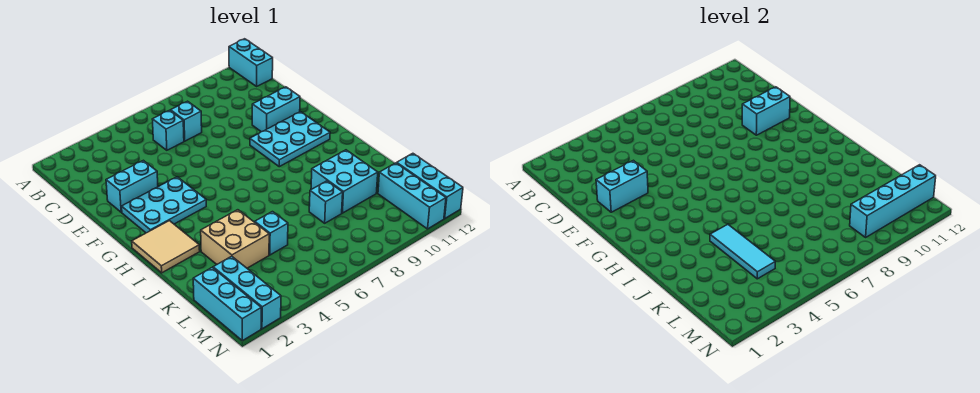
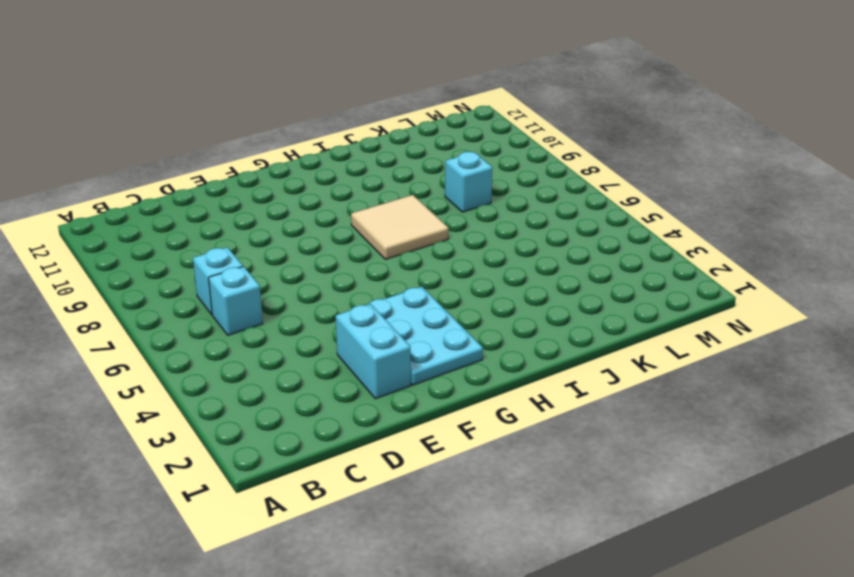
tan 2x2 tile [351,195,448,259] -> tan 2x2 tile moved to [132,221,200,273]
none -> cyan 1x2 brick [229,39,273,86]
none -> cyan 1x2 brick [252,87,300,132]
none -> cyan 2x3 plate [250,112,330,167]

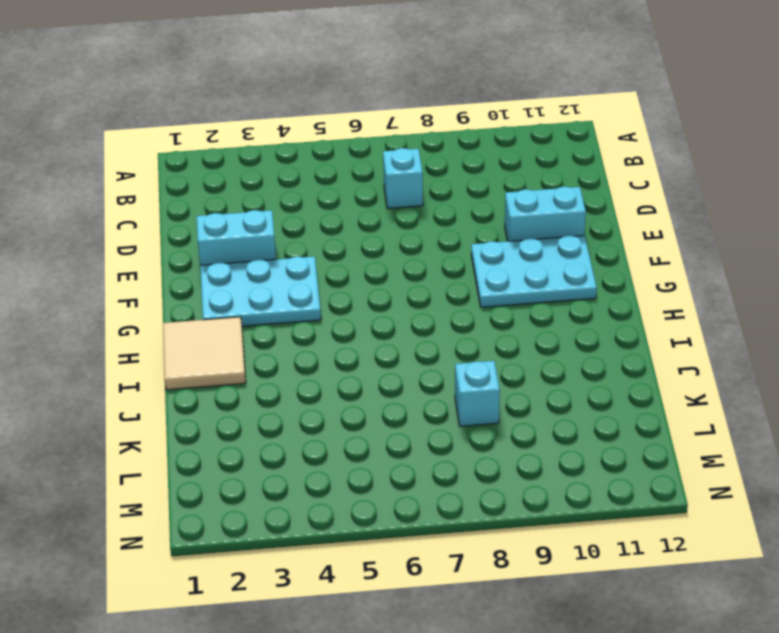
none -> cyan 1x2 brick [229,39,273,86]
none -> cyan 1x1 brick [152,110,184,150]
none -> tan 2x2 brick [201,210,269,268]

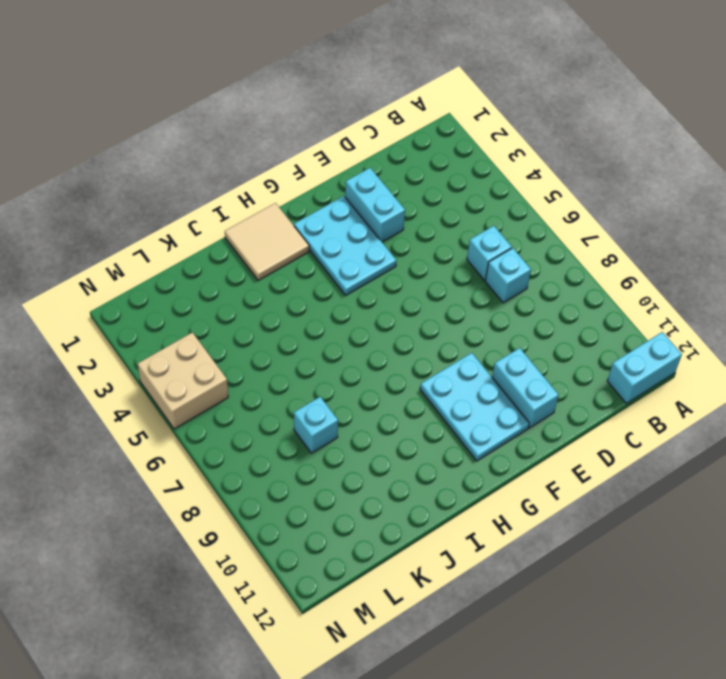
tan 2x2 brick [138,332,228,429] -> tan 2x2 brick moved to [201,210,269,268]
none -> cyan 2x2 brick [311,150,378,213]
none -> cyan 1x1 brick [255,212,288,255]
none -> cyan 1x3 brick [193,268,261,341]

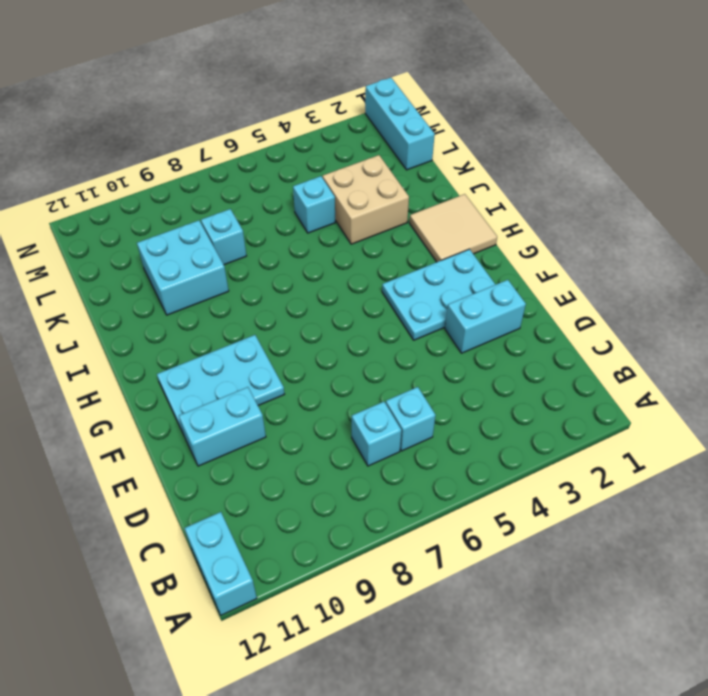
none -> cyan 1x3 brick [213,256,281,329]
none -> cyan 1x3 brick [378,163,446,229]
none -> cyan 1x3 brick [397,153,463,219]

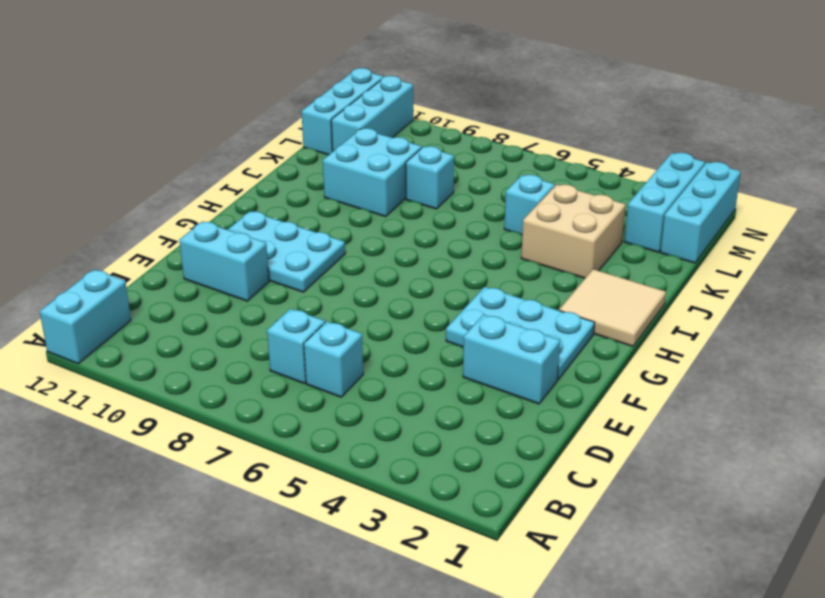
none -> cyan 1x2 brick [596,160,648,212]
none -> cyan 1x2 brick [742,87,790,135]
none -> cyan 1x3 tile [710,224,775,279]

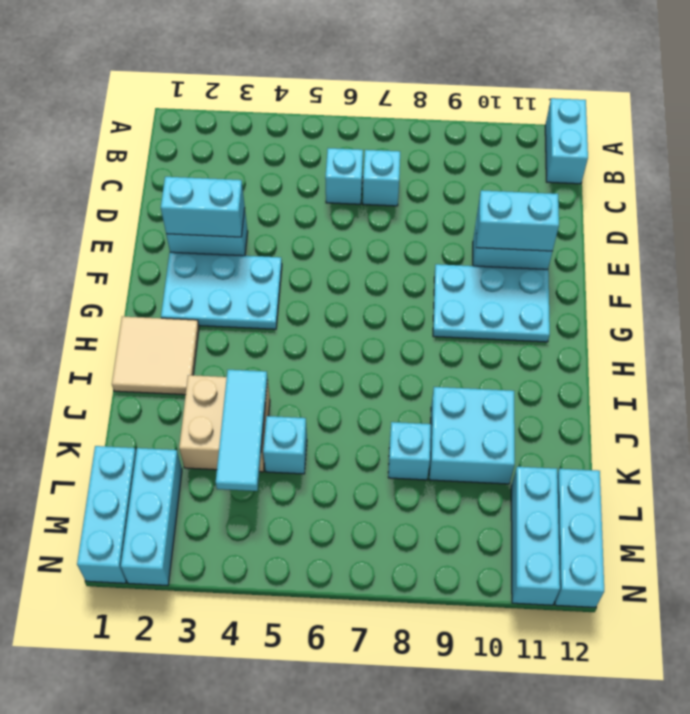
none -> cyan 1x4 brick [850,165,936,237]

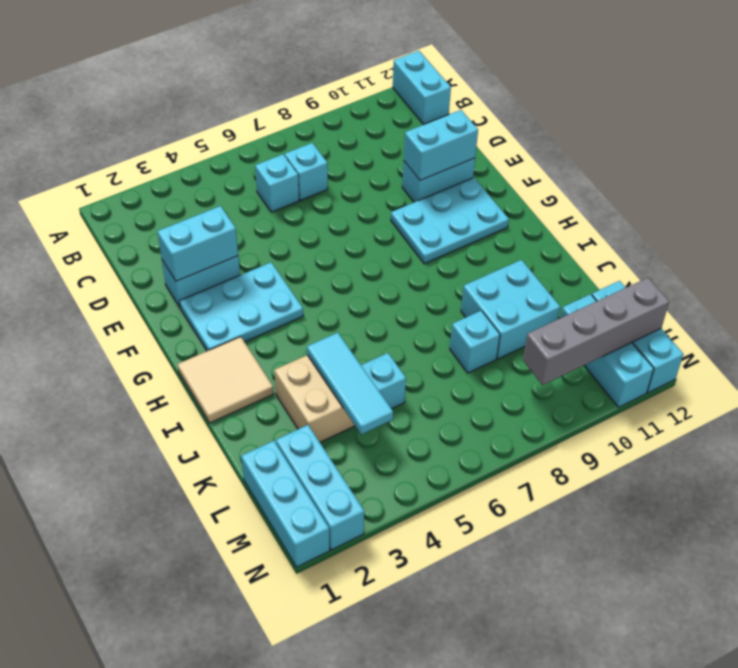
grey 1x4 brick [523,278,669,385] -> cyan 1x4 brick [850,165,936,237]

